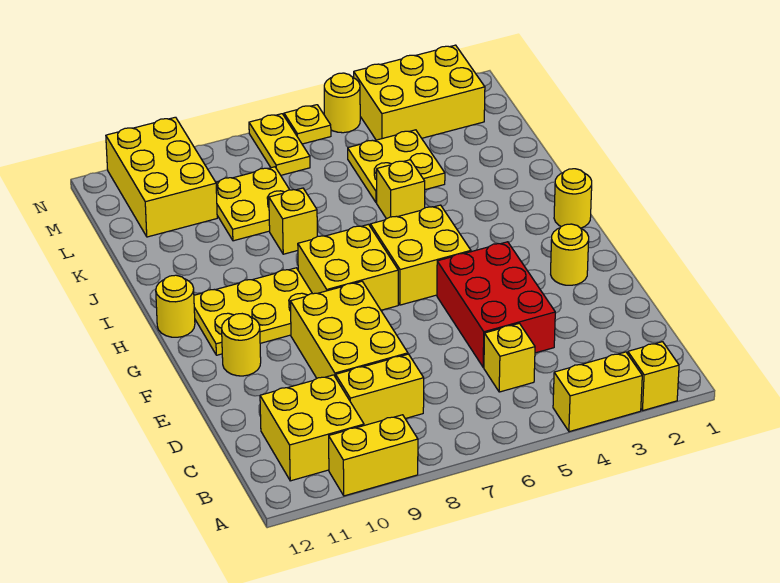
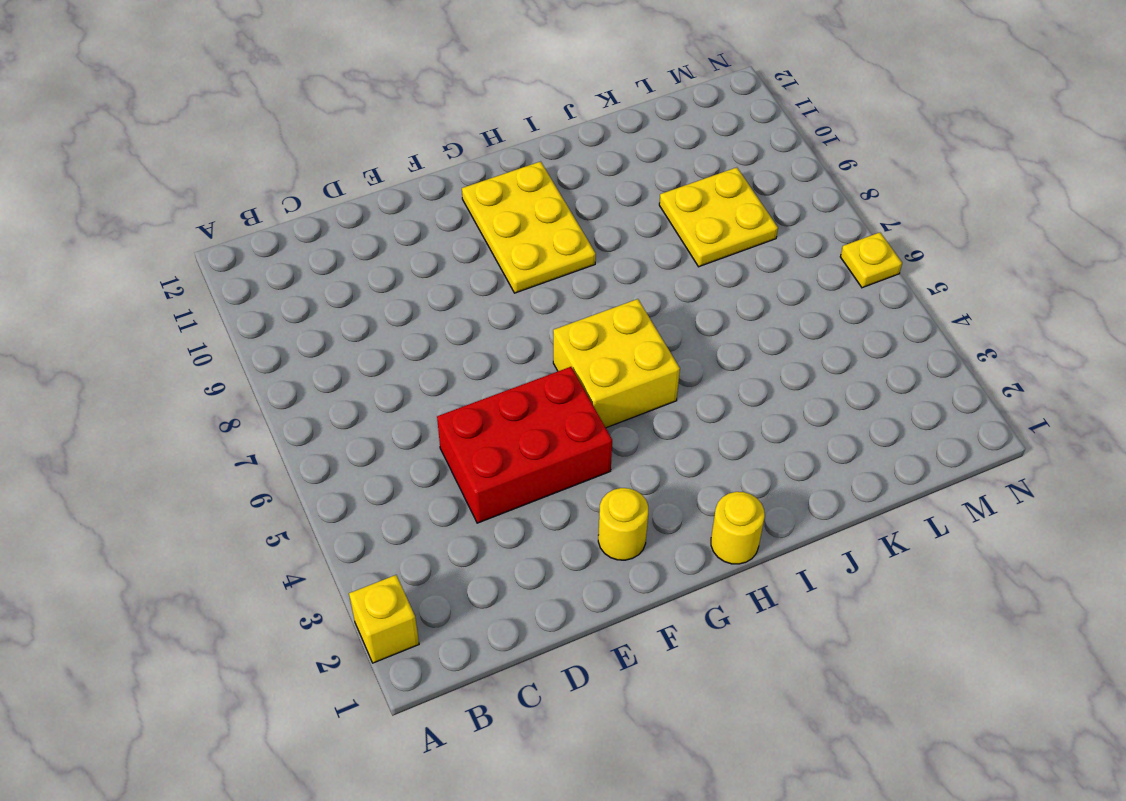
none -> yellow 1x2 brick [553,352,642,432]
none -> yellow 1x2 brick [329,415,418,496]
none -> yellow 2x2 brick [260,375,364,481]

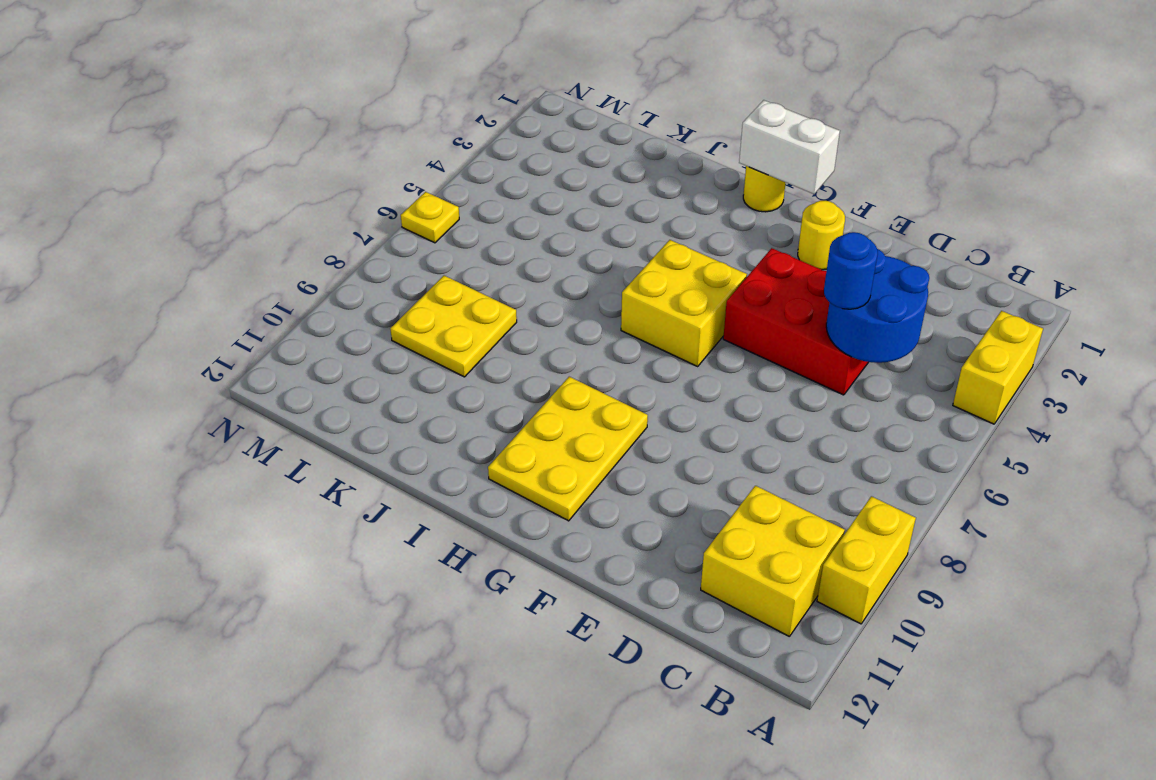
blue 2x2 round brick [826,249,929,363] -> none
blue 1x1 round brick [824,232,878,309] -> none
white 1x2 brick [739,100,840,194] -> none
none -> yellow 1x1 brick [628,342,679,411]
none -> yellow 1x1 brick [484,323,535,392]
none -> yellow 1x2 brick [336,354,424,425]

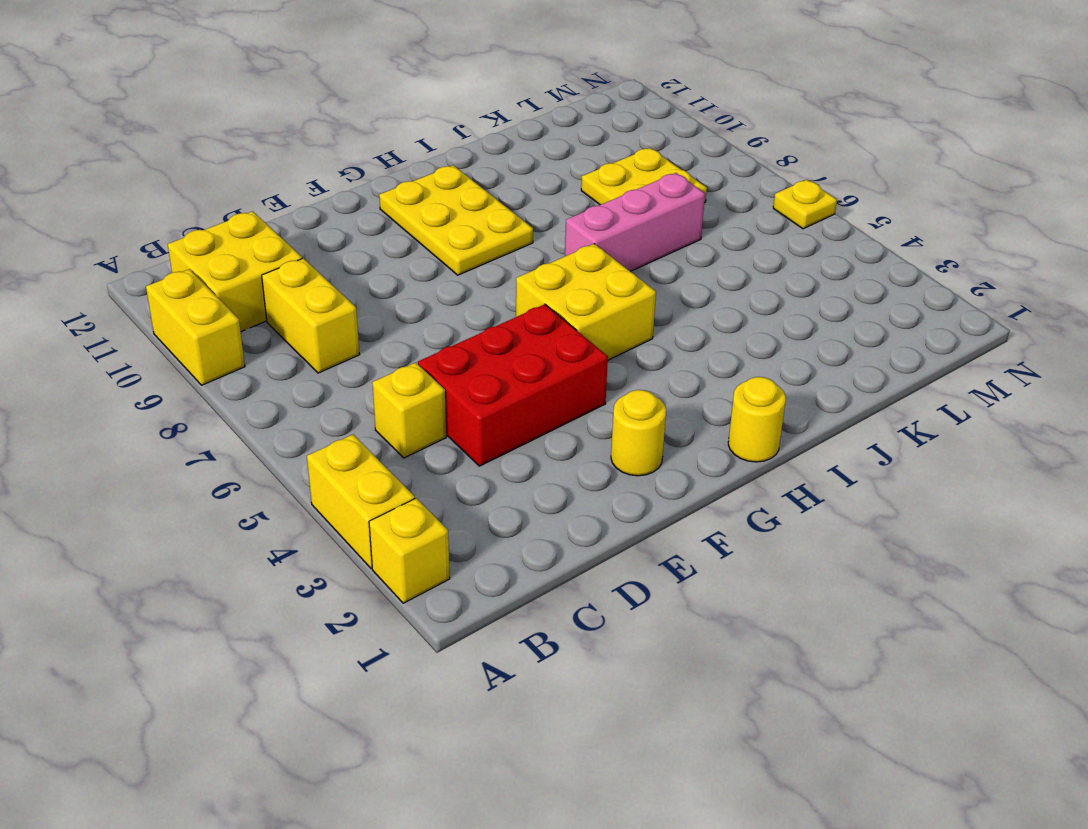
pink 1x3 brick [565,173,705,271] -> none
none -> yellow 2x3 brick [290,281,408,378]
none -> yellow 1x1 round brick [222,314,261,376]
none -> yellow 2x2 brick [298,224,398,310]

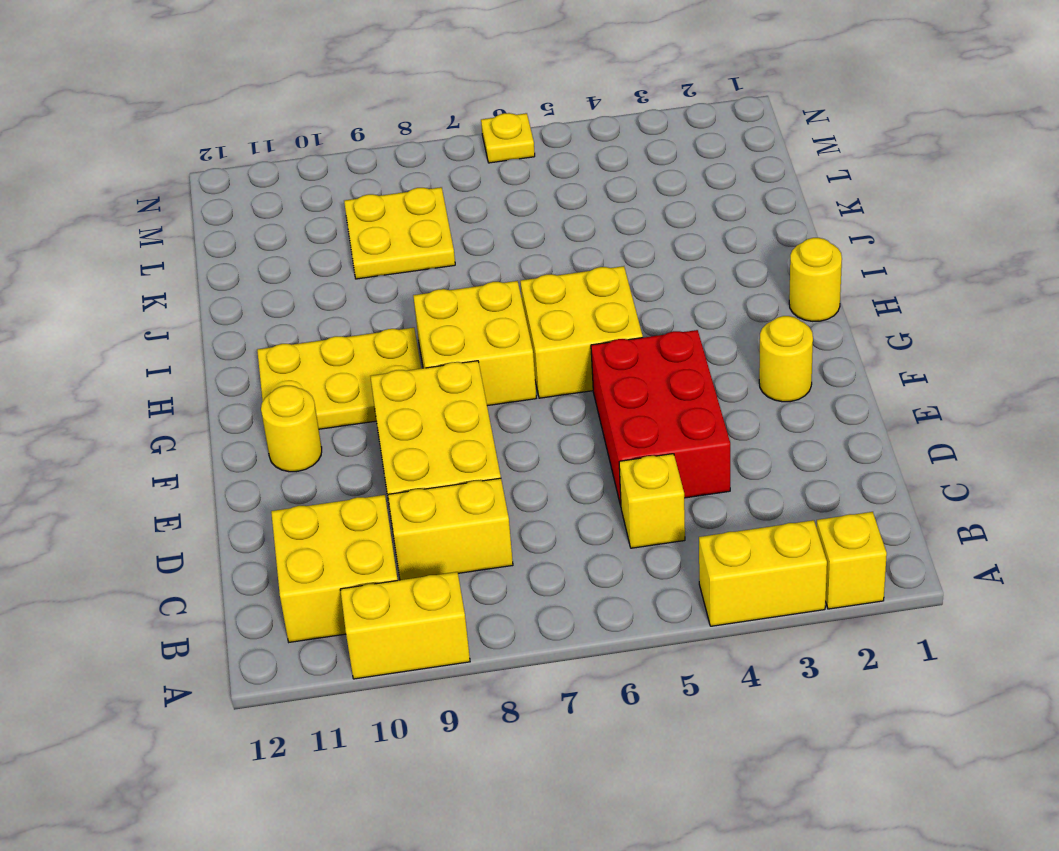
none -> yellow 1x1 round brick [156,275,195,337]
none -> yellow 1x1 brick [377,160,425,219]
none -> yellow 1x1 brick [269,188,317,254]

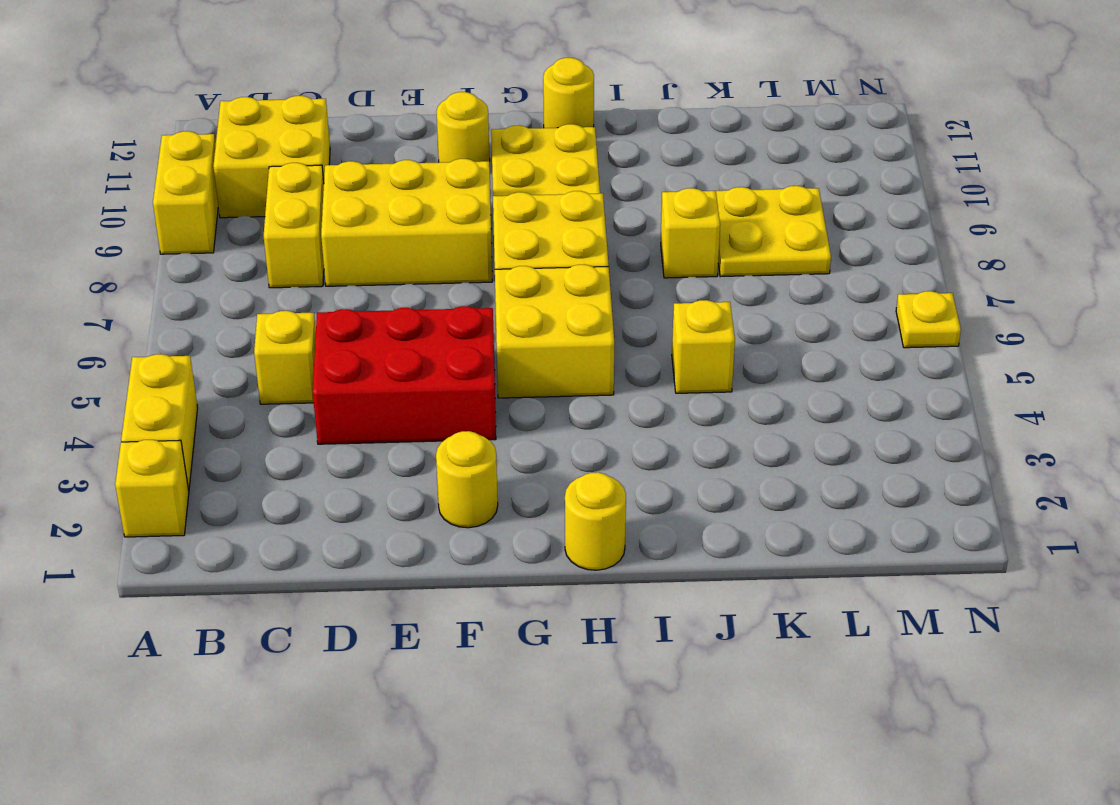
none -> yellow 2x2 plate [348,130,445,203]
none -> yellow 2x3 brick [106,117,217,237]
none -> yellow 2x3 brick [354,45,485,140]

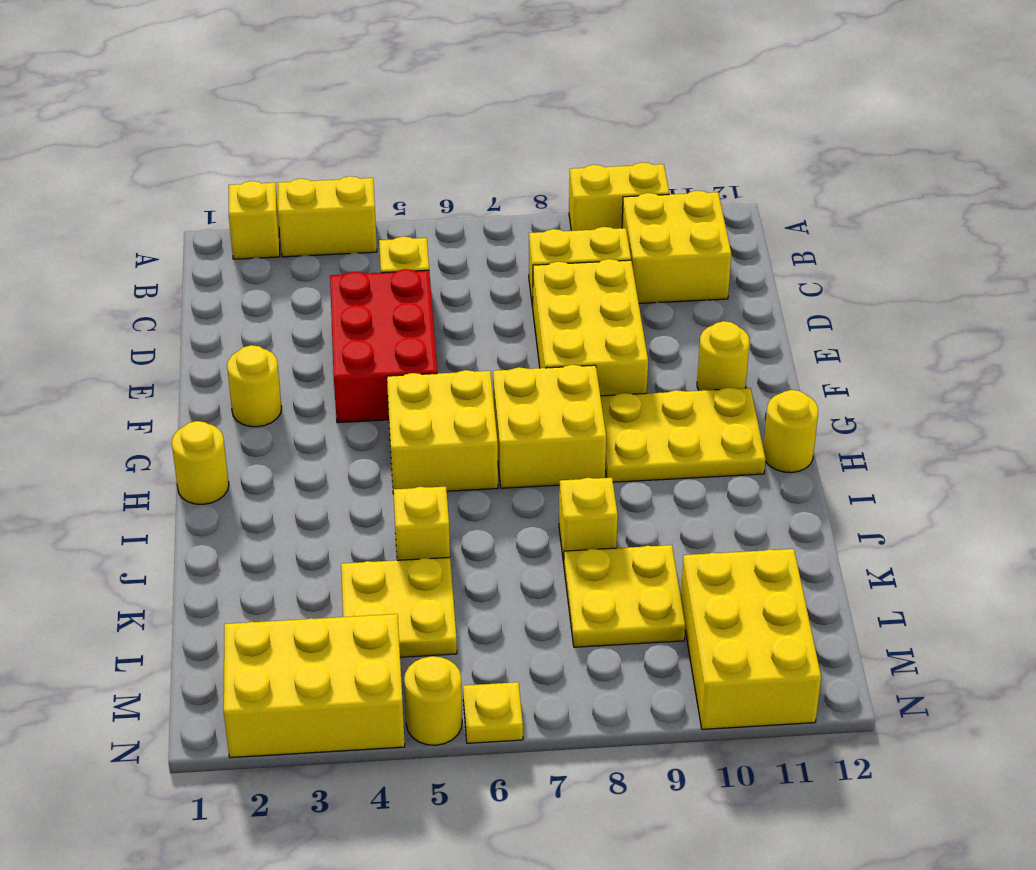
none -> yellow 1x2 plate [249,114,310,175]

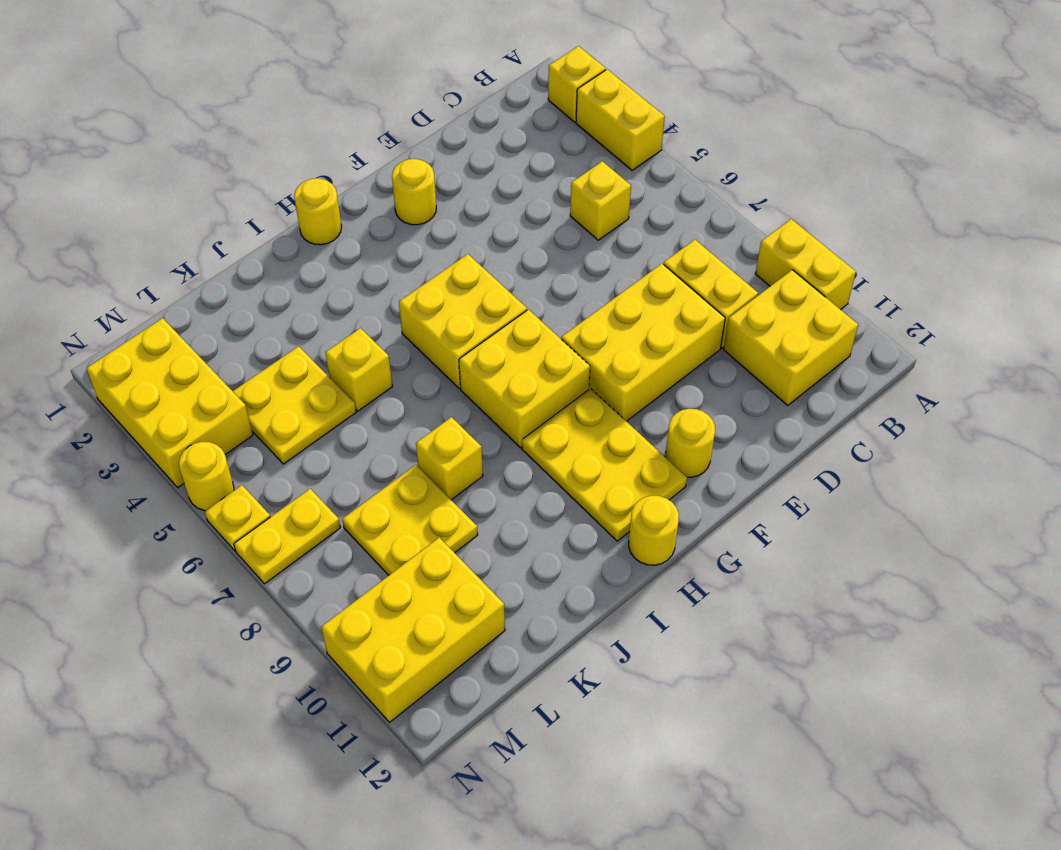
none -> red 2x3 brick [437,242,555,367]

